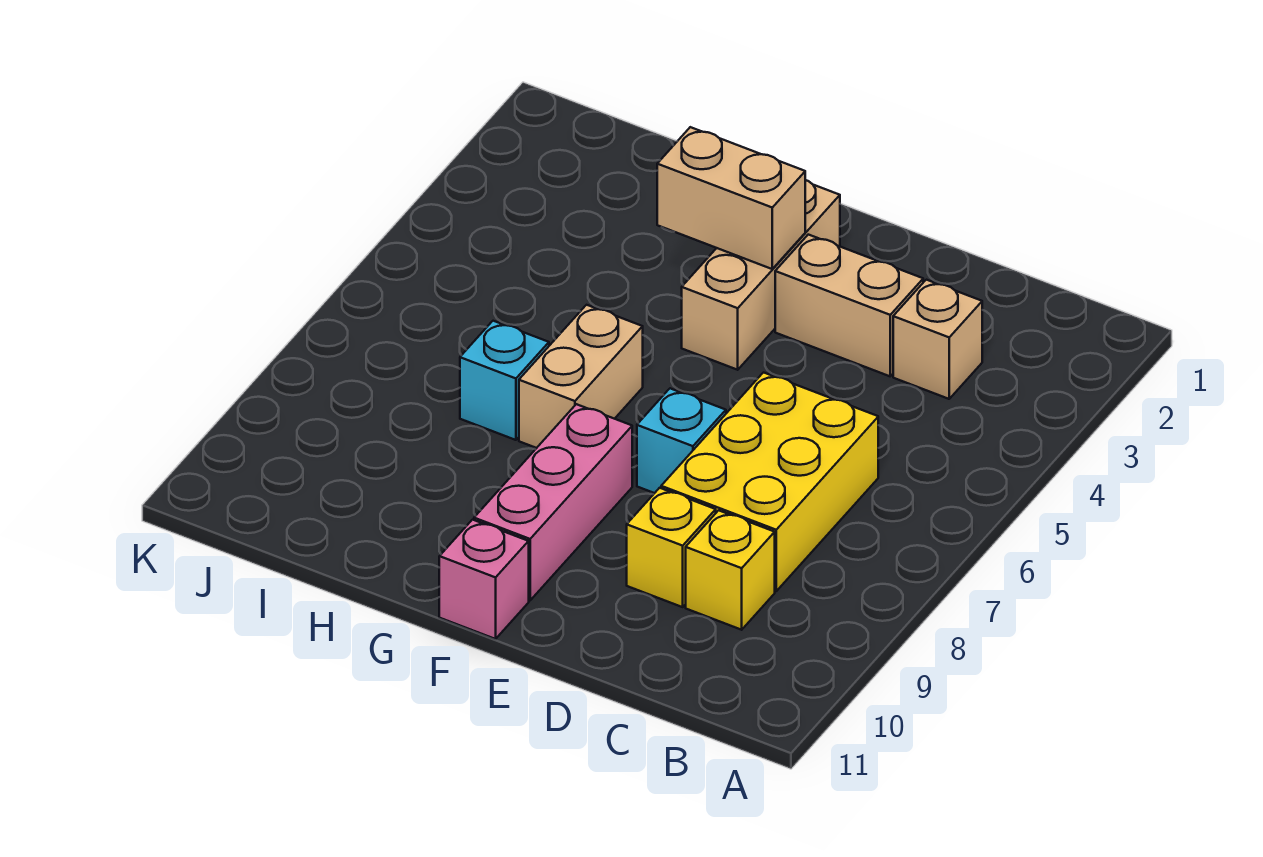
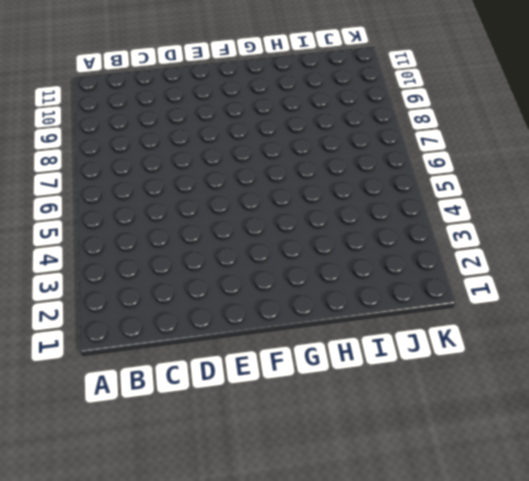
none -> tan 1x1 brick [893,280,982,399]
none -> yellow 2x3 brick [661,373,878,591]
none -> yellow 1x1 brick [686,510,775,630]

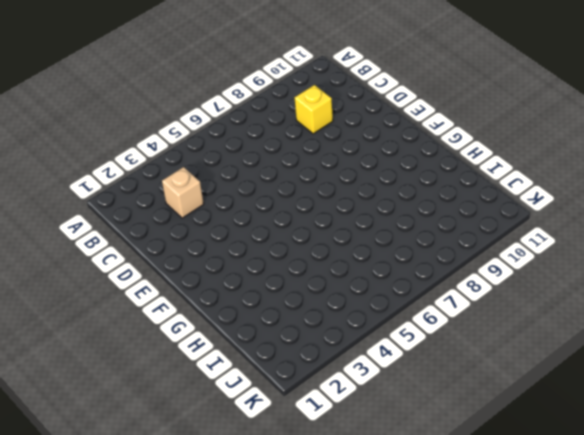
none -> yellow 2x3 brick [661,373,878,591]
none -> tan 1x2 brick [775,235,923,376]
none -> yellow 1x1 brick [627,488,716,607]

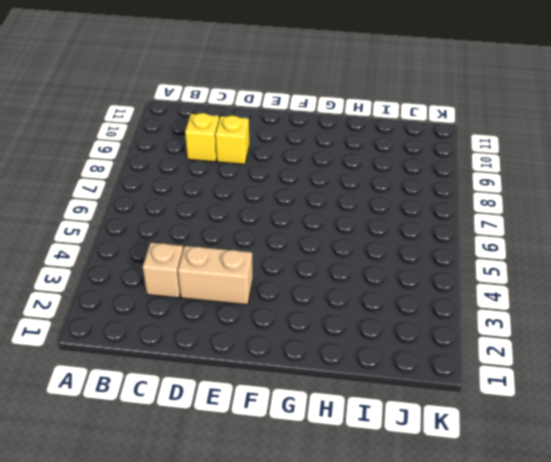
none -> yellow 2x3 brick [661,373,878,591]
none -> cyan 1x1 brick [637,388,726,493]
none -> tan 1x3 brick [682,180,840,370]

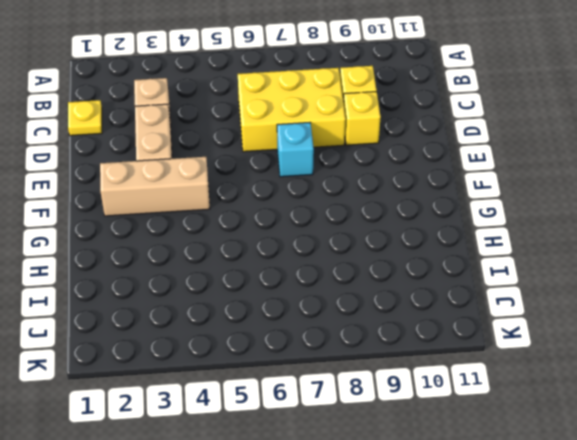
yellow 1x1 plate [68,100,102,136] -> none
none -> pink 1x3 brick [474,404,632,600]
none -> pink 1x1 brick [439,520,529,639]
none -> tan 1x2 brick [519,305,643,448]

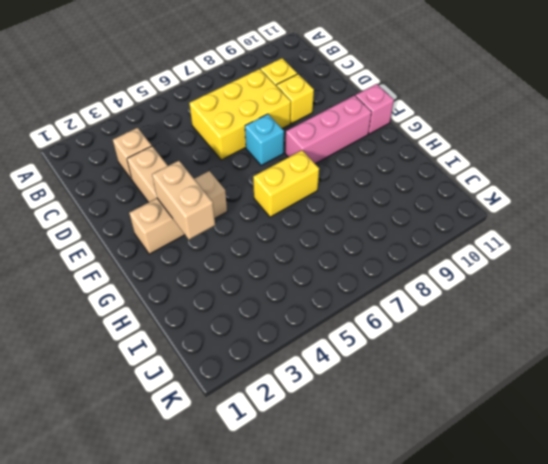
yellow 1x2 brick [253,150,319,217] -> tan 1x2 brick [519,305,643,448]
none -> cyan 1x1 brick [460,321,549,440]

